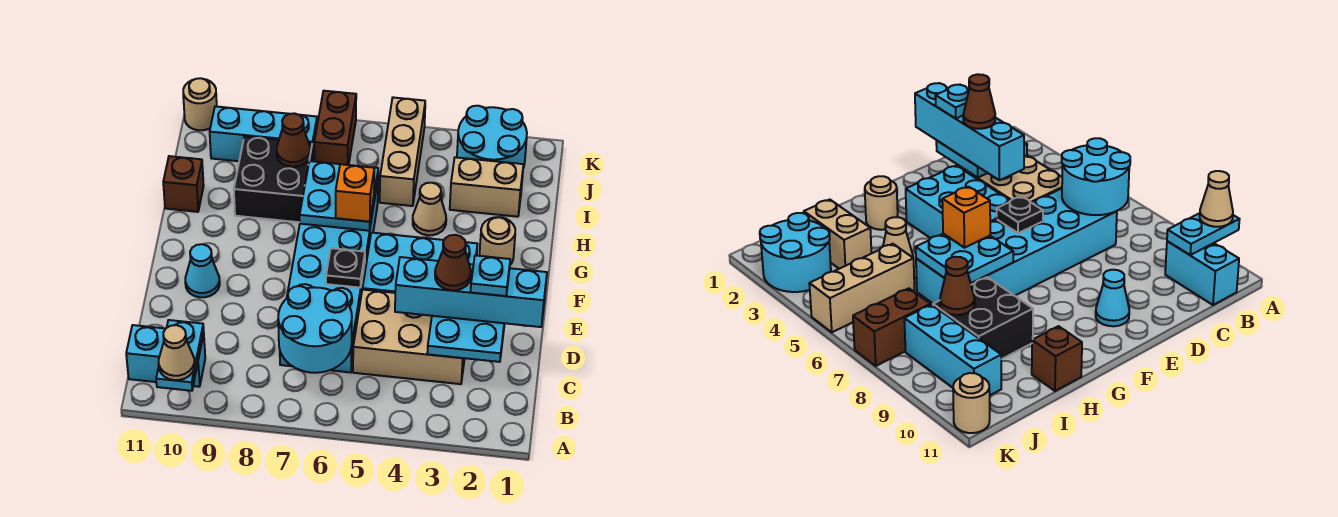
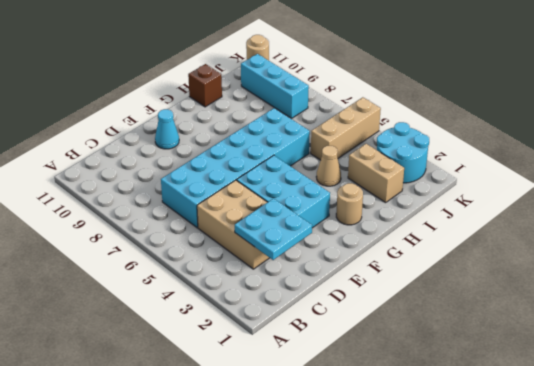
none -> cyan 1x2 brick [126,325,205,387]
none -> black 2x2 brick [234,136,313,222]
none -> brown 1x2 brick [314,91,356,165]

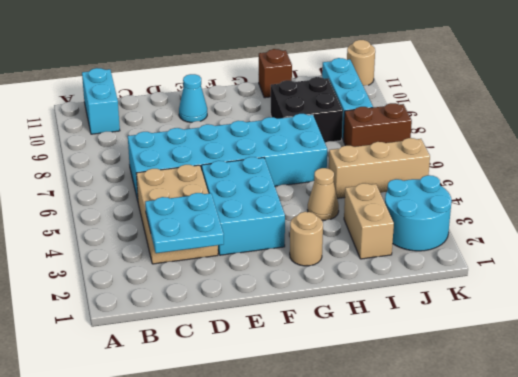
none -> cyan 1x2 plate [156,320,204,391]
none -> cyan 2x2 round brick [278,286,352,373]
none -> black 1x1 plate [326,248,365,288]

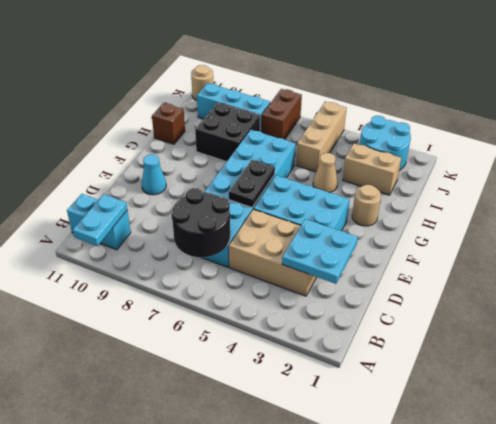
black 2x2 round brick [171,188,230,257] -> cyan 2x2 round brick [278,286,352,373]
black 1x2 plate [229,160,275,207] -> black 1x1 plate [326,248,365,288]
none -> cyan 2x2 plate [300,161,378,231]
none -> brown 1x1 cone [277,113,310,167]
none -> tan 1x1 cone [159,325,195,380]

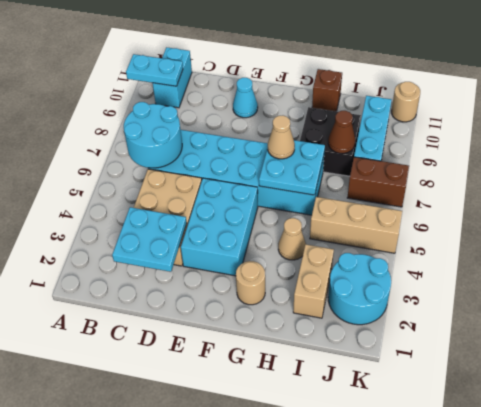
tan 1x1 cone [268,116,295,159] -> tan 1x1 cone moved to [159,325,195,380]
none -> black 1x1 plate [326,248,365,288]
none -> cyan 1x4 brick [395,257,547,327]
none -> orange 1x1 brick [336,164,374,222]

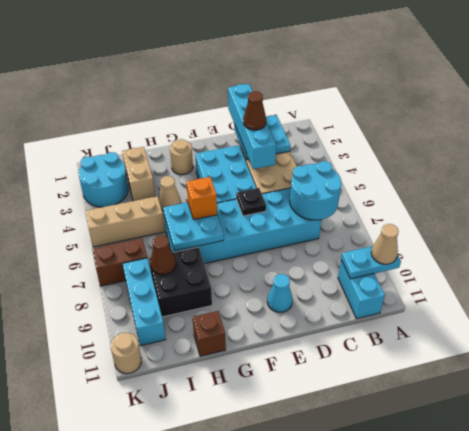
none -> cyan 1x1 plate [471,255,510,296]

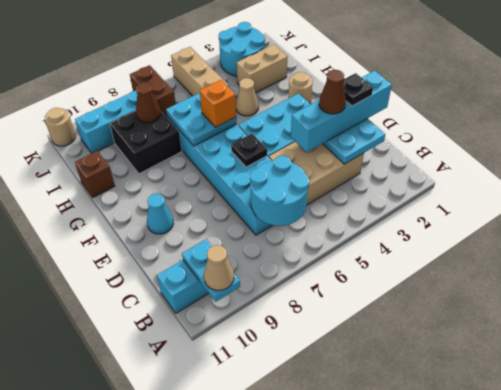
black 1x1 plate [343,73,373,106] -> cyan 1x1 plate [471,255,510,296]

